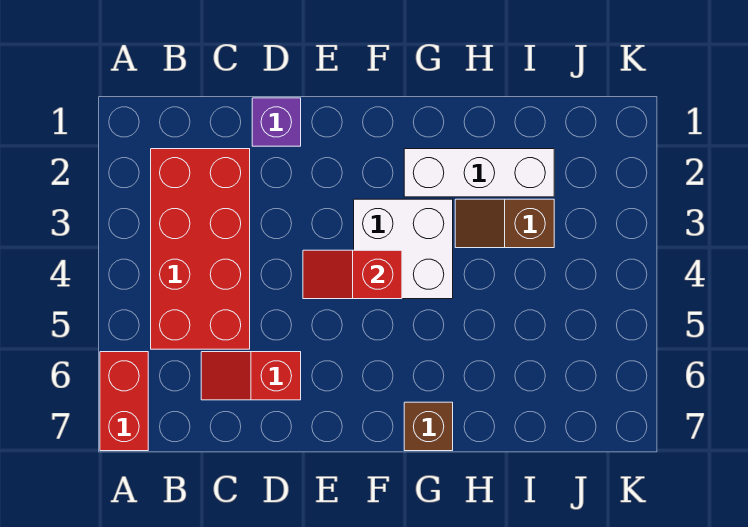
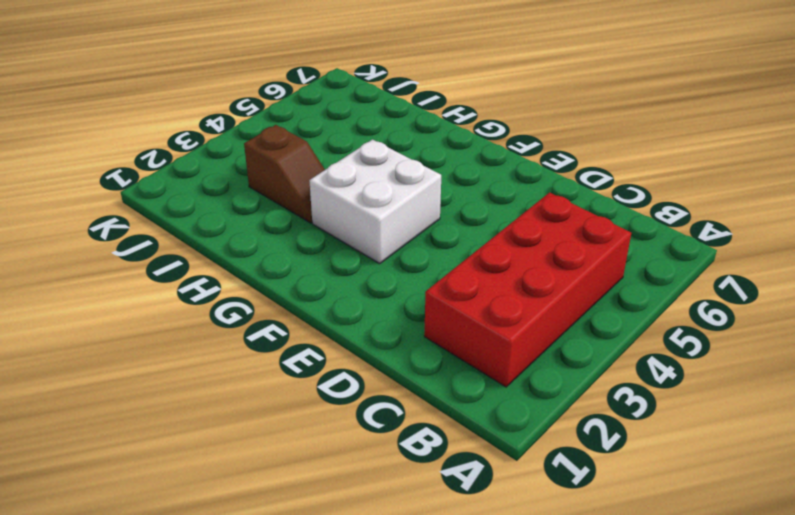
none -> red 1x2 brick [100,352,148,451]
none -> red 1x2 slope [201,352,301,400]

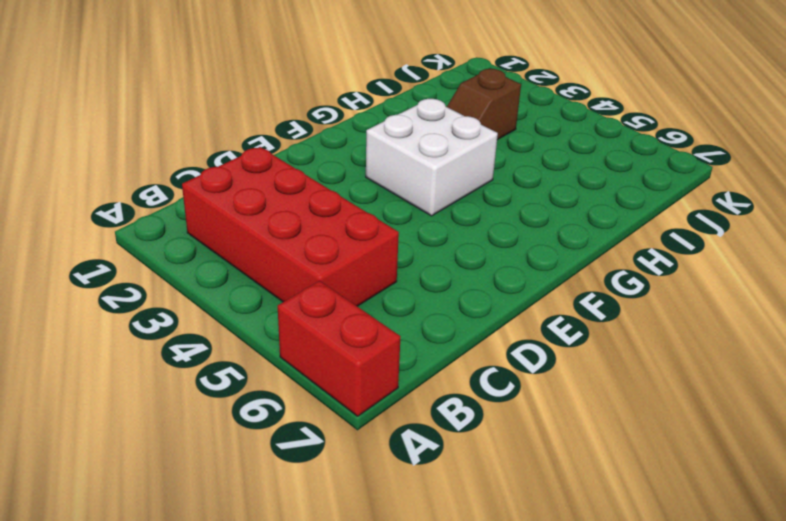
none -> red 1x2 slope [201,352,301,400]
none -> purple 1x1 brick [252,98,301,146]

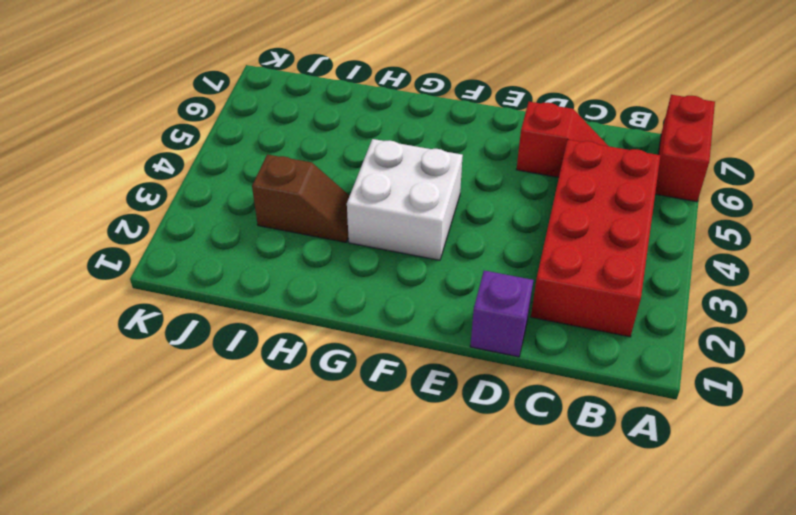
none -> white 1x3 brick [404,149,554,197]
none -> brown 1x1 brick [404,402,453,451]

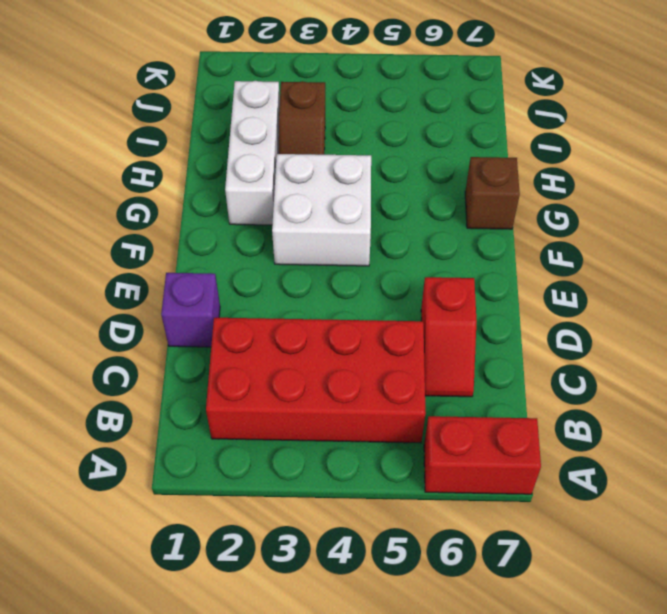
none -> red 1x2 slope [303,250,402,299]

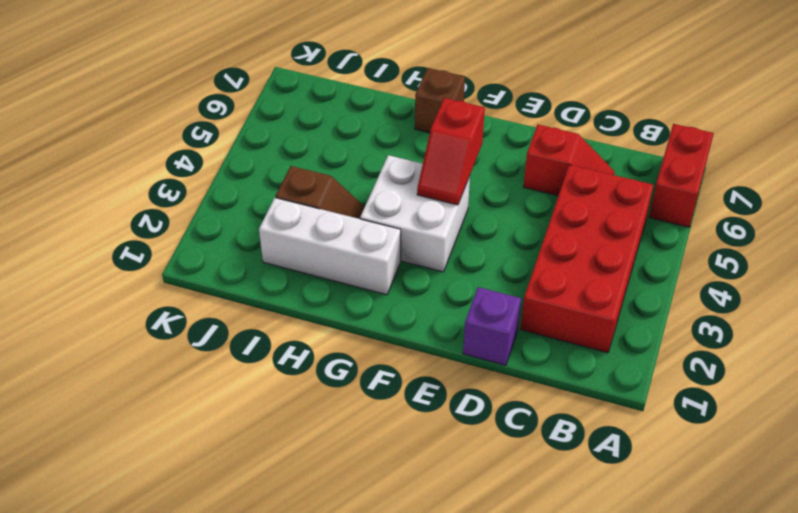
red 1x2 slope [417,98,485,205] -> red 1x2 slope turned to [303,250,402,299]

